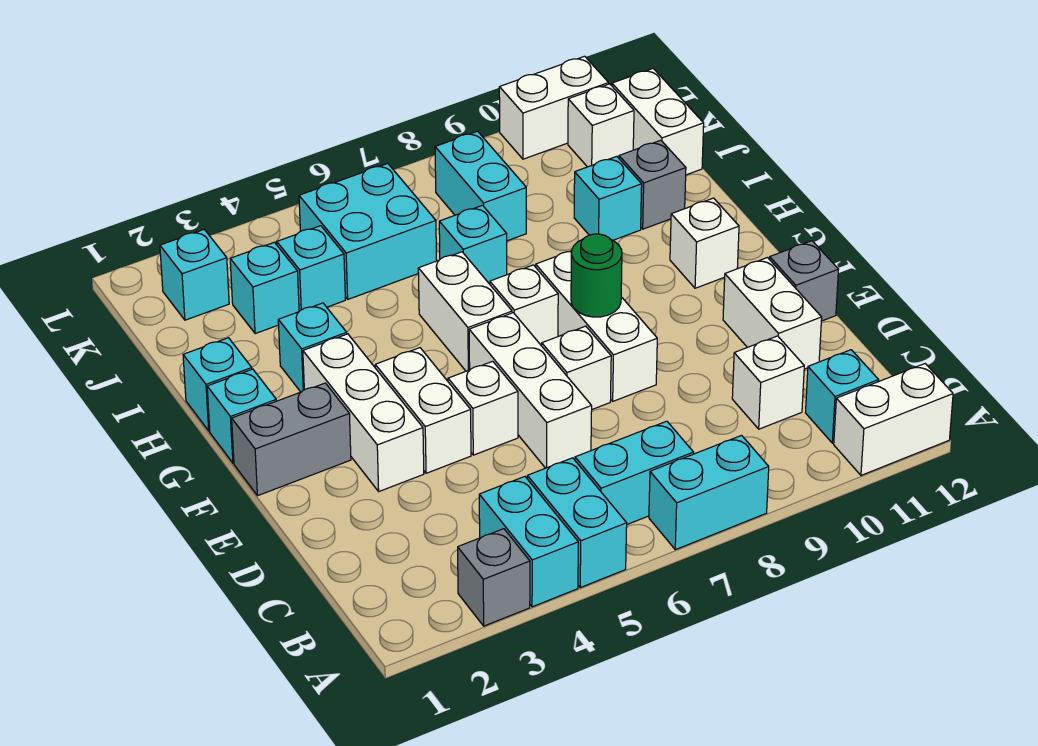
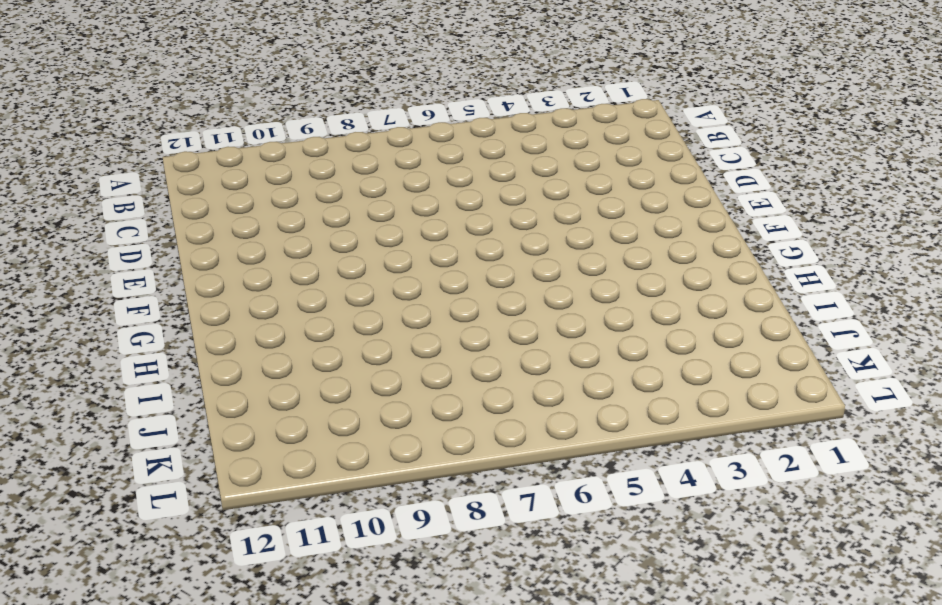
none -> grey 1x1 brick [458,529,530,626]
none -> cyan 1x2 brick [479,477,578,607]
none -> cyan 1x2 brick [527,458,627,588]
none -> cyan 1x2 brick [649,435,769,550]

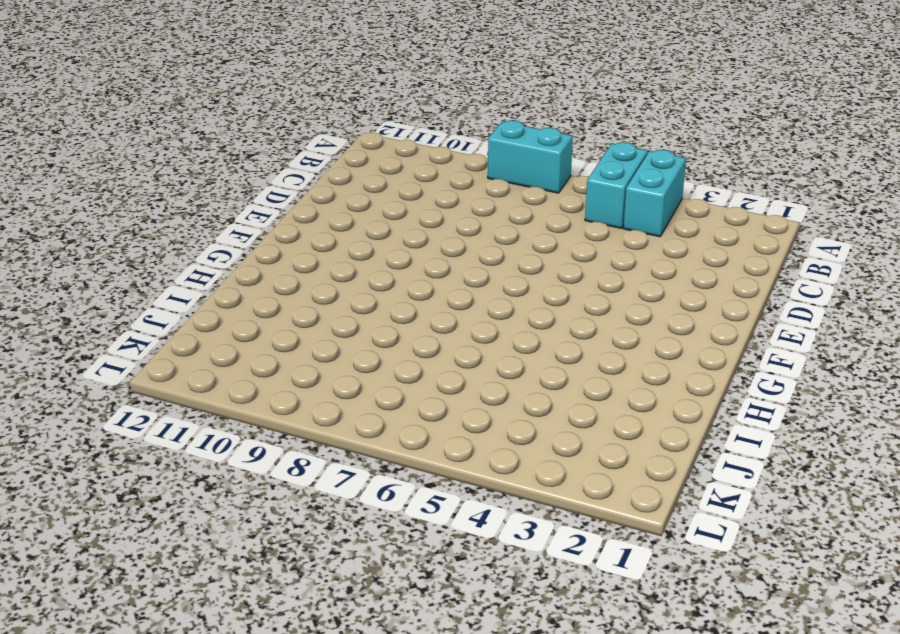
none -> grey 1x1 brick [458,529,530,626]
none -> white 1x2 brick [834,364,953,475]
none -> cyan 1x2 brick [575,421,694,524]
none -> cyan 1x1 brick [806,350,879,443]

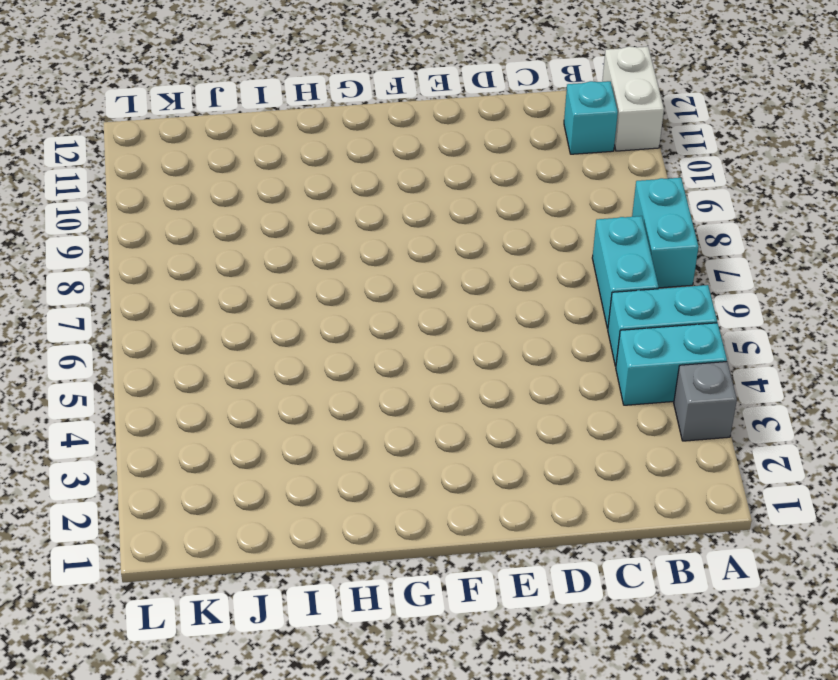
none -> white 1x1 brick [732,336,804,429]
none -> white 1x3 brick [469,313,592,468]
none -> white 1x2 brick [723,258,822,369]
none -> white 1x3 brick [303,334,424,491]

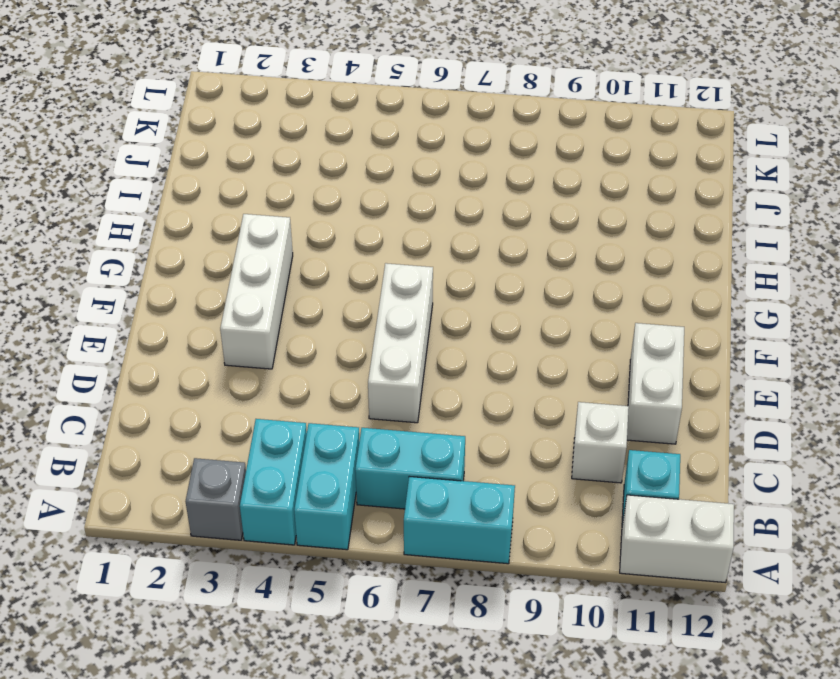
none -> white 1x2 brick [375,348,471,473]
none -> white 1x1 brick [448,361,518,455]
none -> white 1x1 brick [542,326,611,409]
none -> white 1x3 brick [536,251,657,401]

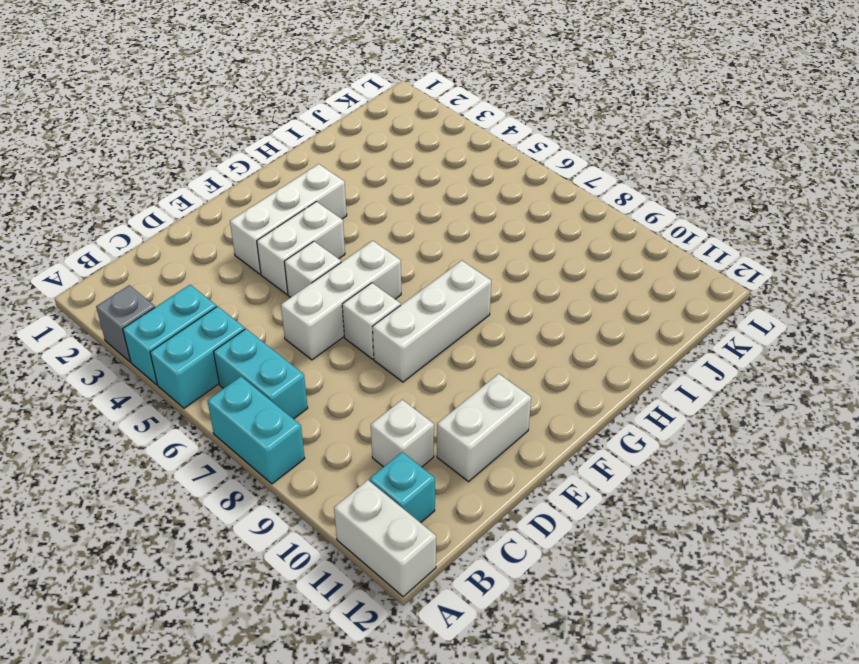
none -> grey 1x1 brick [770,241,838,321]
none -> grey 1x2 brick [232,383,351,496]
none -> cyan 1x1 brick [207,369,276,463]
none -> white 1x2 brick [418,252,512,371]

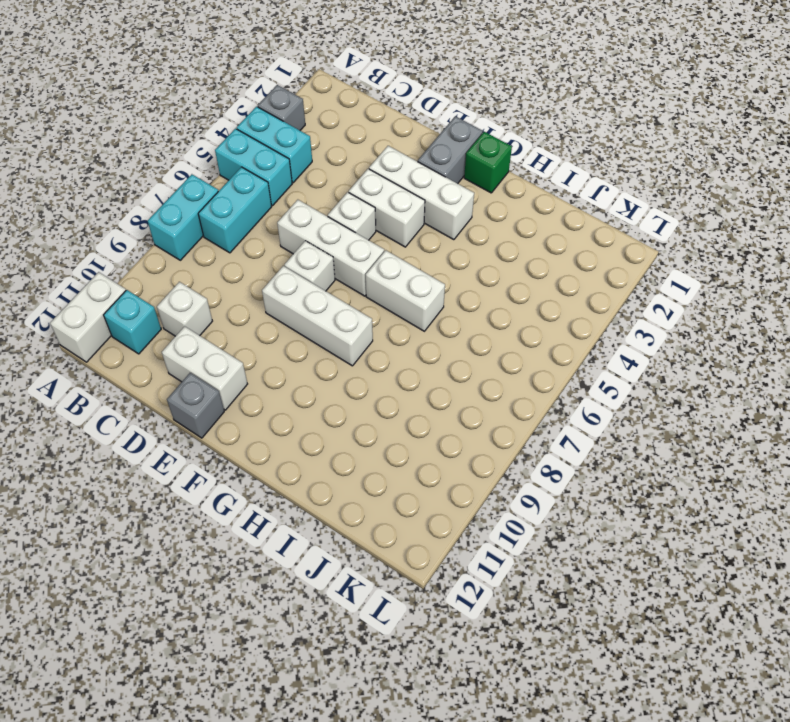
green 1x1 brick [464,132,512,193] -> cyan 1x1 brick [207,369,276,463]
none -> white 1x1 brick [490,265,558,346]
none -> white 1x1 brick [670,198,739,288]
none -> cyan 1x1 brick [183,338,252,431]
none -> cyan 1x1 brick [278,303,347,392]

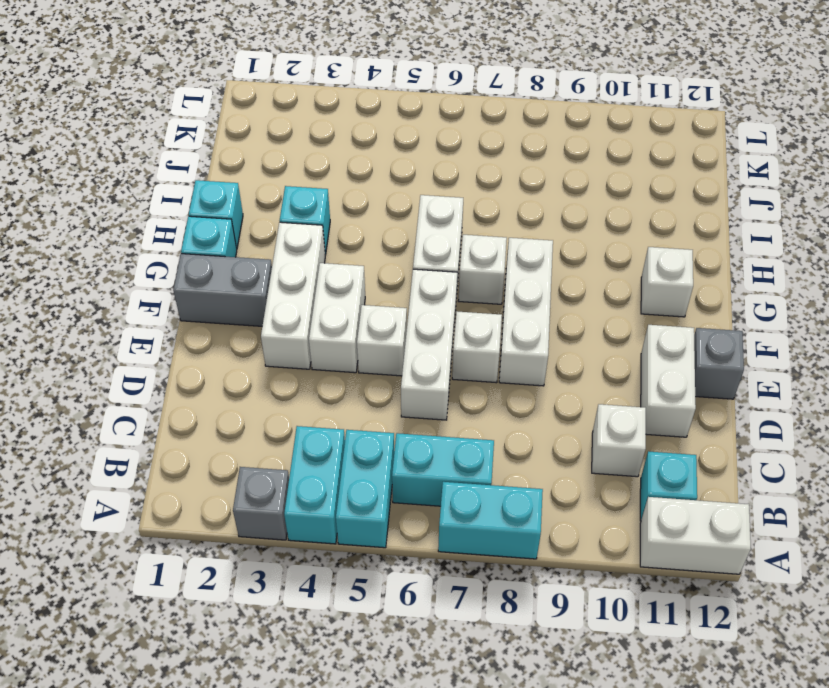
none -> cyan 1x1 brick [439,205,507,284]
none -> cyan 1x1 brick [574,156,642,240]
none -> grey 1x1 brick [619,140,686,229]
none -> cyan 1x1 brick [230,242,299,334]

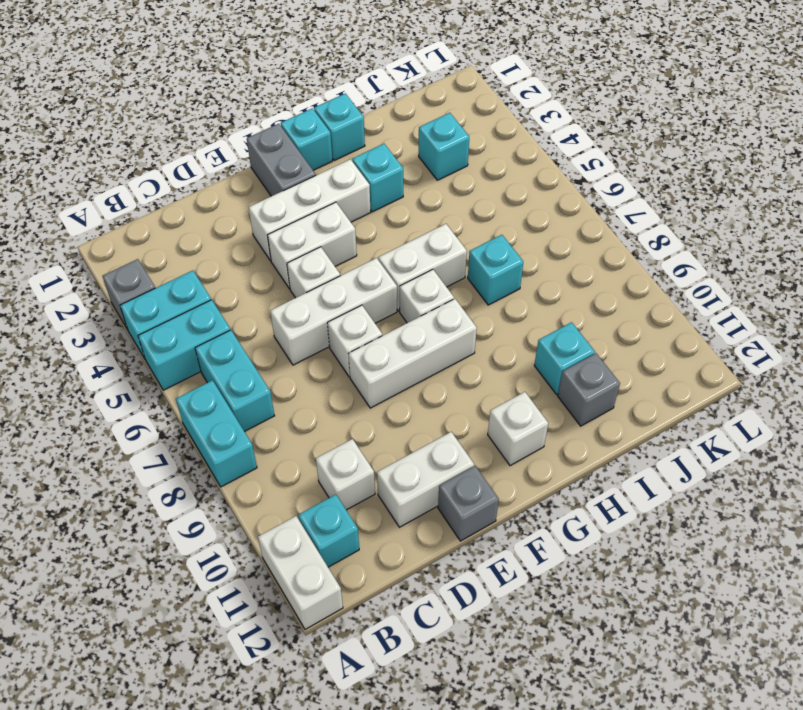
none -> cyan 1x1 brick [277,226,345,311]
none -> cyan 2x2 brick [299,164,437,299]
none -> cyan 1x2 brick [435,131,526,241]
none -> white 1x2 brick [612,69,704,175]

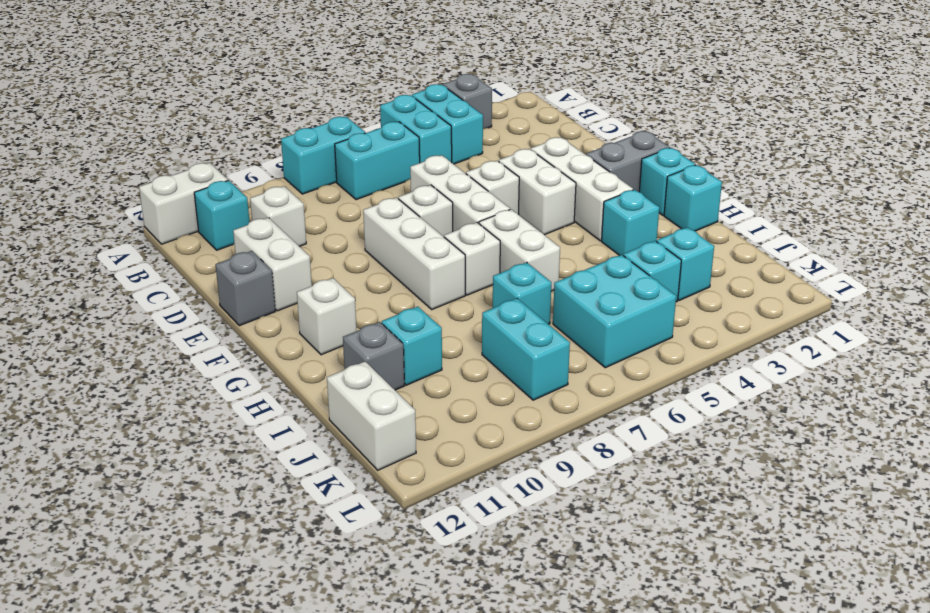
none -> cyan 1x1 brick [160,229,229,320]
none -> white 1x1 brick [568,84,634,167]
none -> white 1x2 brick [499,56,609,159]
none -> green 1x1 round brick [571,234,622,317]

